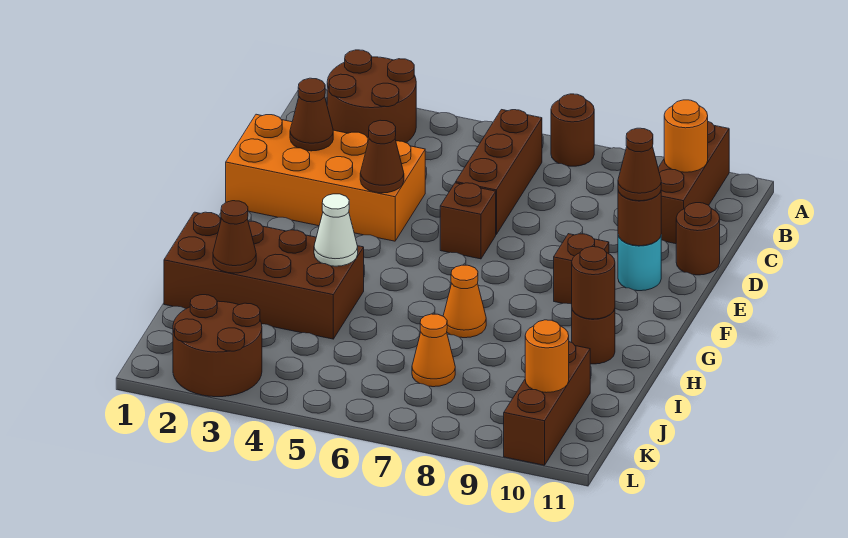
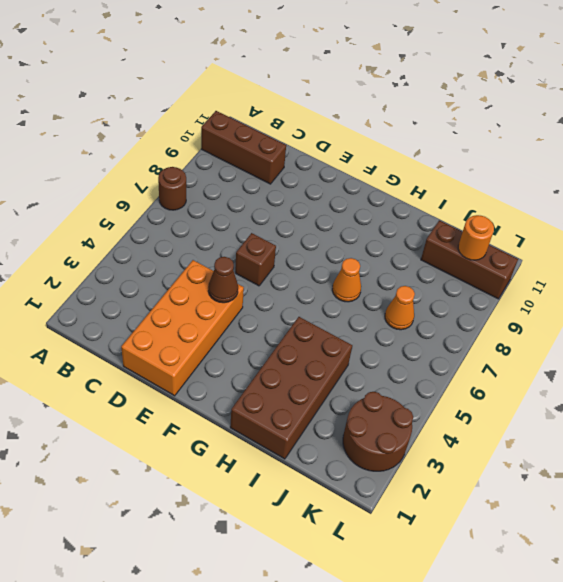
none -> brown 2x2 round brick [327,50,416,143]
none -> brown 1x3 brick [456,110,542,234]
none -> brown 1x1 round brick [676,203,720,275]

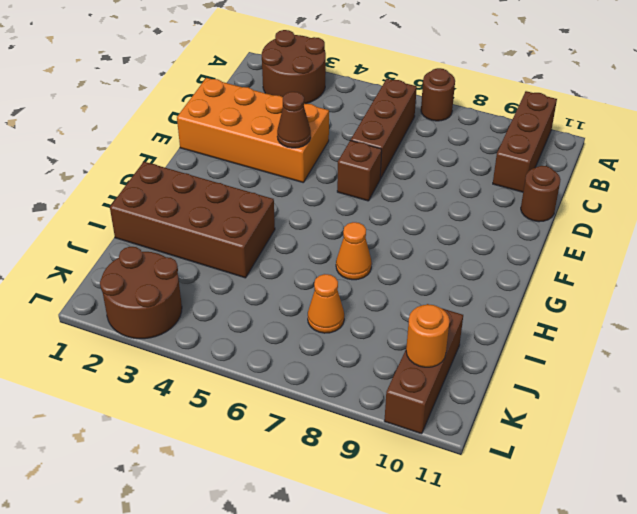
none -> cyan 1x1 round brick [618,236,661,291]
none -> brown 1x1 brick [554,234,609,304]
none -> brown 1x1 round brick [572,309,615,364]

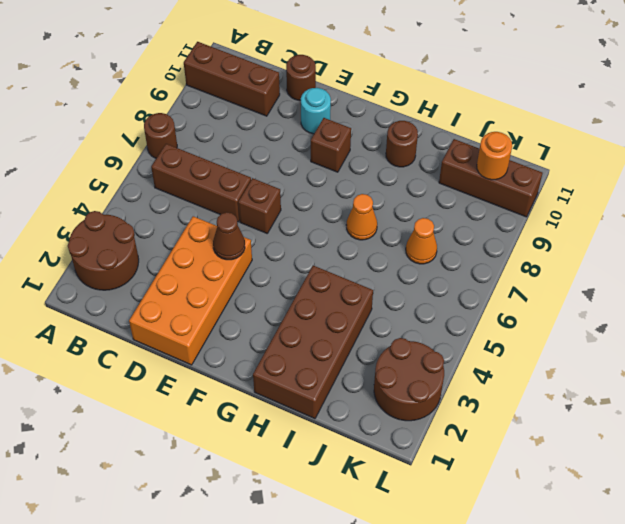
none -> orange 1x1 round brick [664,100,708,172]
none -> brown 1x1 cone [290,78,333,151]
none -> brown 1x1 round brick [618,191,661,246]

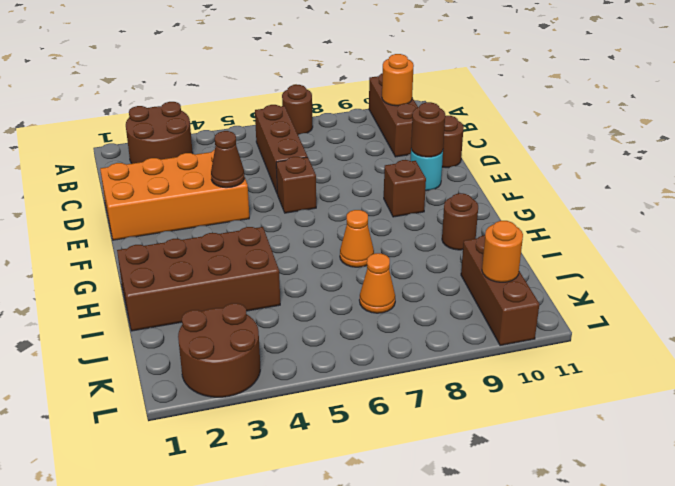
none -> brown 1x1 cone [290,78,333,151]
none -> white 1x1 cone [314,194,358,266]
none -> brown 1x1 round brick [572,247,615,319]

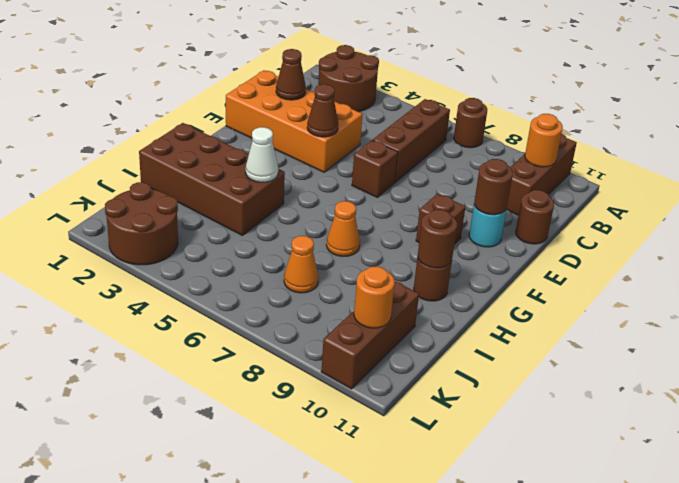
none -> brown 1x1 cone [213,201,256,273]
none -> brown 1x1 cone [618,128,661,201]

